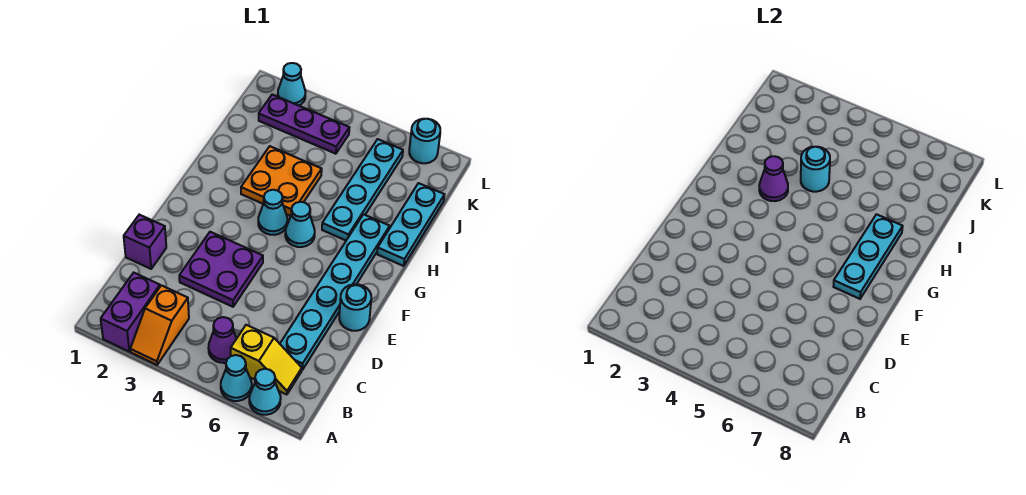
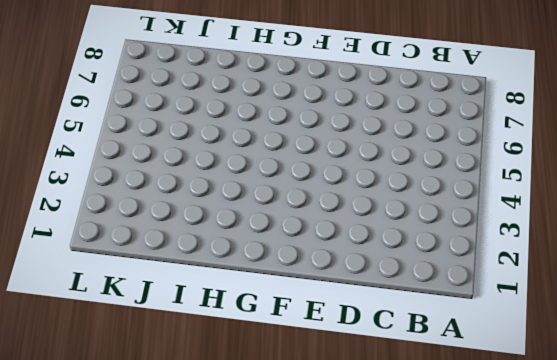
none -> purple 1x2 brick [101,273,160,351]
none -> orange 1x2 slope [130,285,189,365]
none -> cyan 1x1 cone [221,355,252,401]

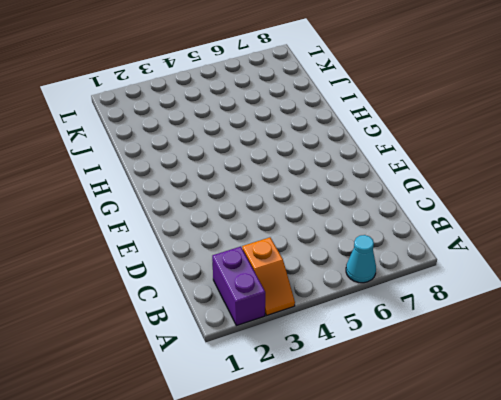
none -> cyan 1x1 cone [249,369,281,415]
none -> purple 1x1 cone [209,317,237,363]
none -> yellow 1x2 slope [231,325,302,395]

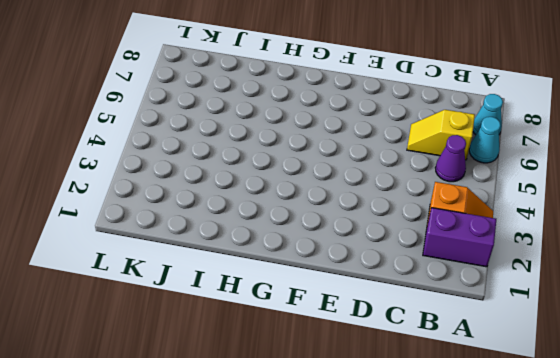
yellow 1x2 slope [407,110,475,160] -> yellow 1x2 slope turned to [231,325,302,395]
none -> cyan 1x6 plate [280,214,390,370]
none -> purple 1x1 brick [124,215,166,269]
none -> purple 2x2 plate [179,232,263,307]

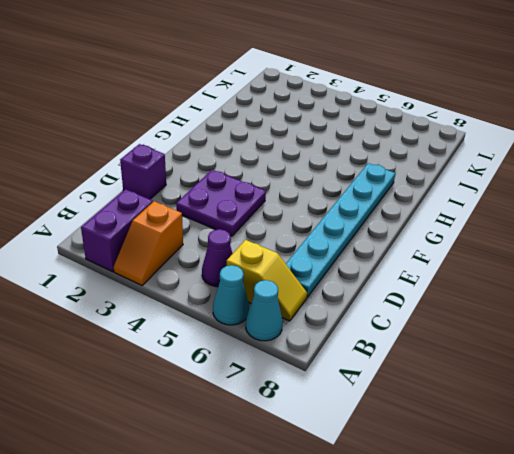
none -> cyan 1x1 round brick [339,284,371,331]
none -> cyan 1x1 cone [258,190,287,235]
none -> cyan 1x1 cone [285,202,315,247]

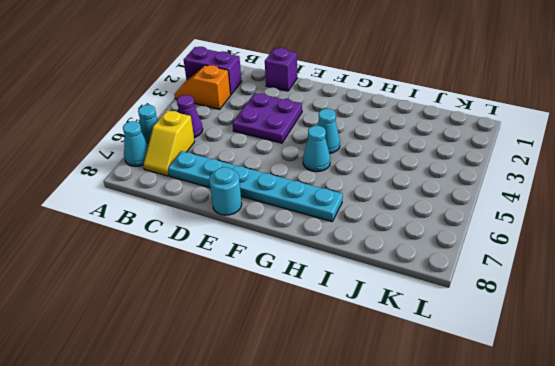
none -> orange 2x2 plate [241,146,322,216]
none -> cyan 1x4 plate [322,139,403,240]
none -> cyan 1x3 plate [377,183,445,266]

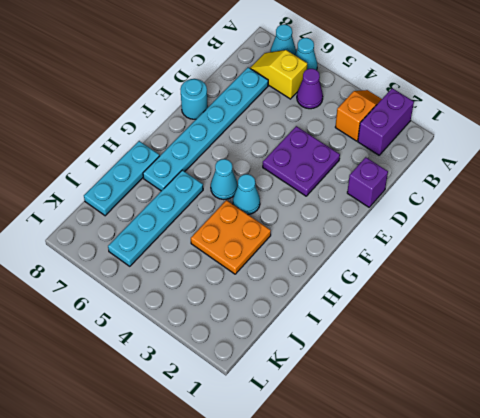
none -> purple 1x3 plate [259,95,349,154]
none -> cyan 1x1 cone [278,63,306,106]
none -> cyan 1x1 round brick [409,119,440,163]

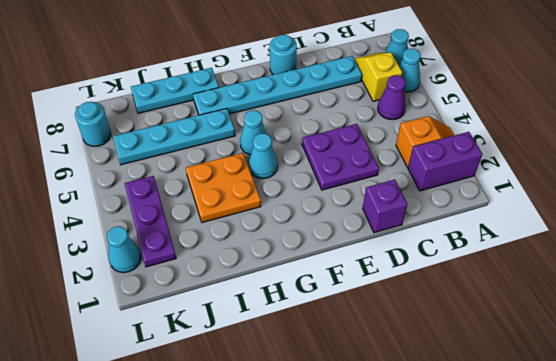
none -> cyan 1x3 plate [833,214,903,299]
none -> purple 1x1 cone [759,156,788,201]
none -> cyan 1x1 round brick [801,147,830,192]

